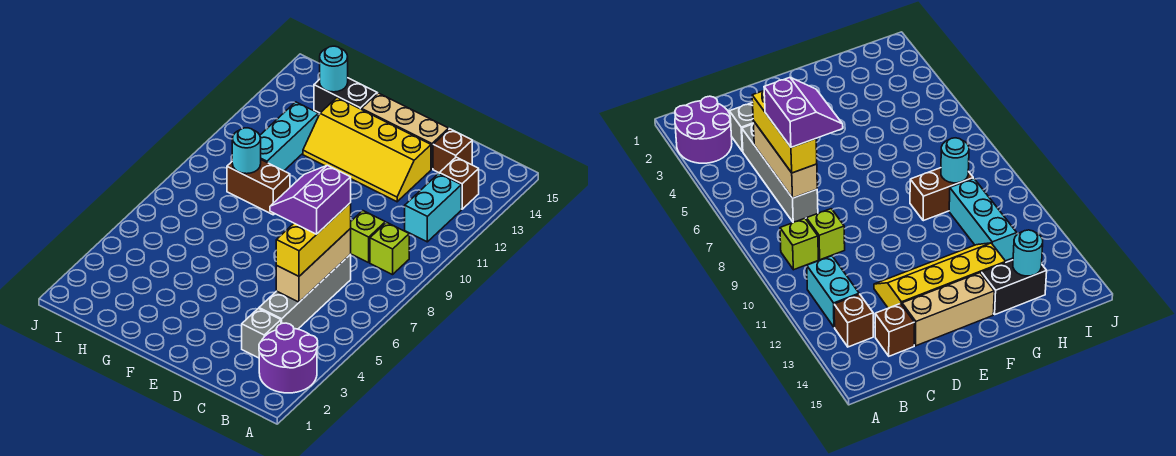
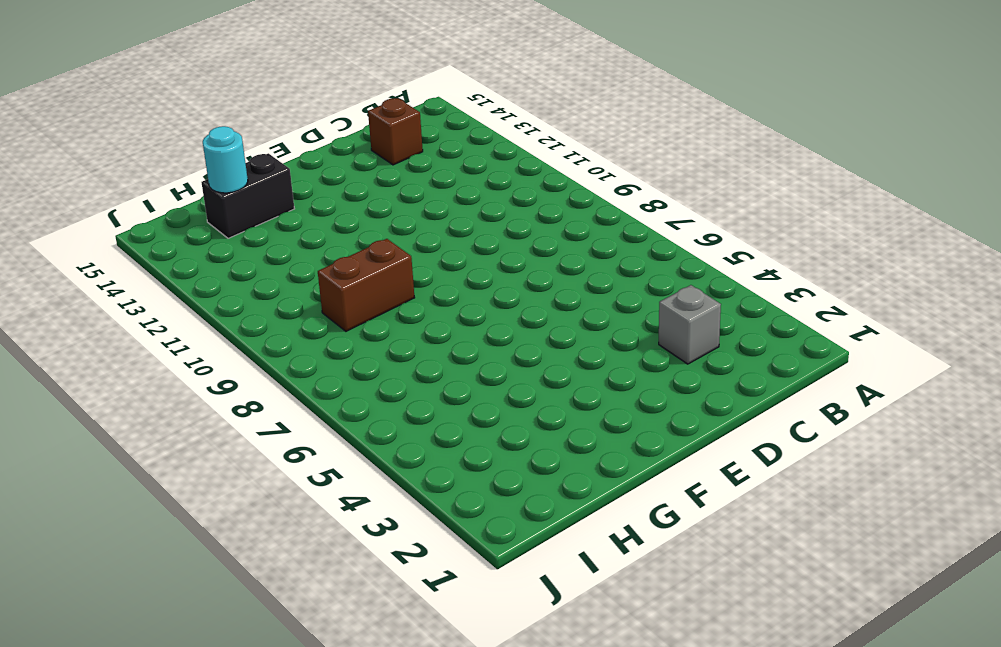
none -> purple 2x2 round brick [259,323,318,393]
none -> lime 1x1 brick [370,222,409,275]
none -> cyan 1x2 brick [405,174,461,242]

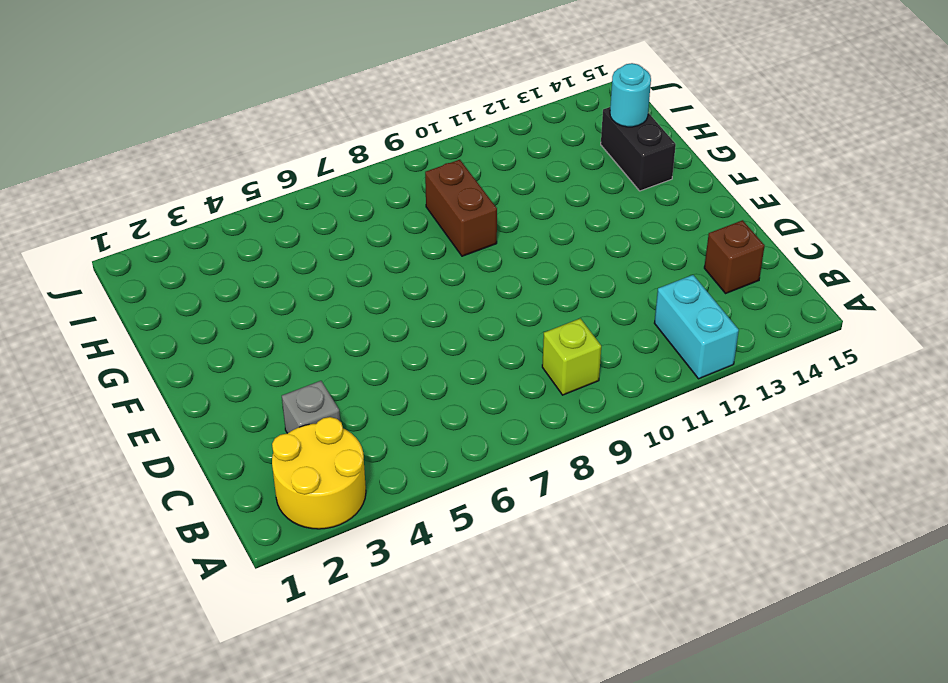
yellow 2x2 round brick [272,417,366,529] -> purple 2x2 round brick [259,323,318,393]
cyan 1x2 brick [654,275,739,379] -> cyan 1x2 brick turned to [405,174,461,242]
none -> brown 1x1 brick [440,157,479,209]
none -> grey 1x4 brick [259,255,351,329]
none -> lime 1x1 brick [350,211,385,263]

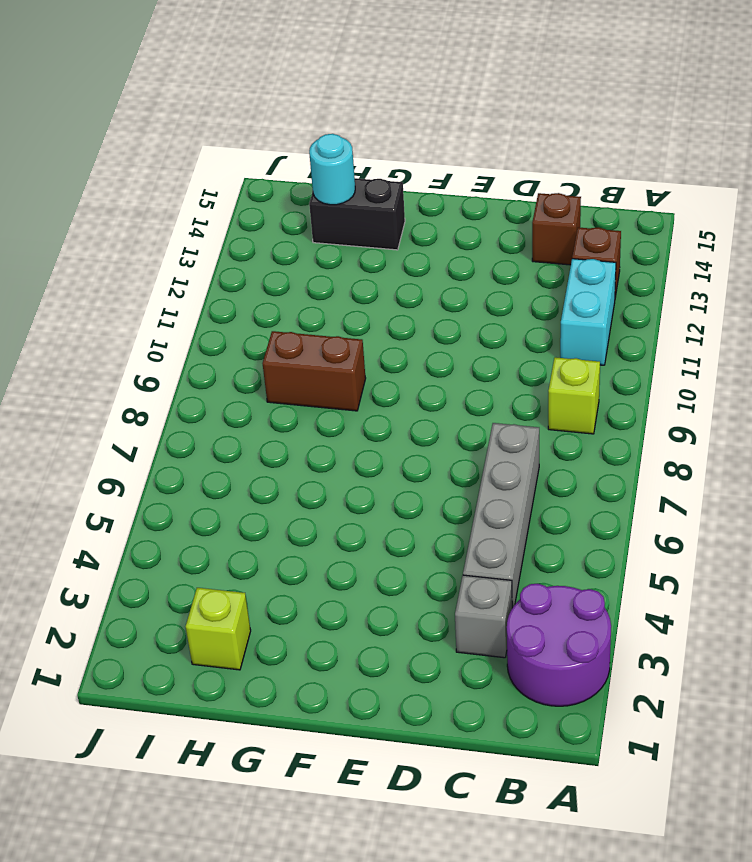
lime 1x1 brick [186,588,251,670] -> lime 1x1 brick moved to [350,211,385,263]
none -> yellow 2x4 slope [303,98,431,202]
none -> tan 1x3 brick [362,93,449,169]
none -> cyan 1x3 brick [260,102,318,171]

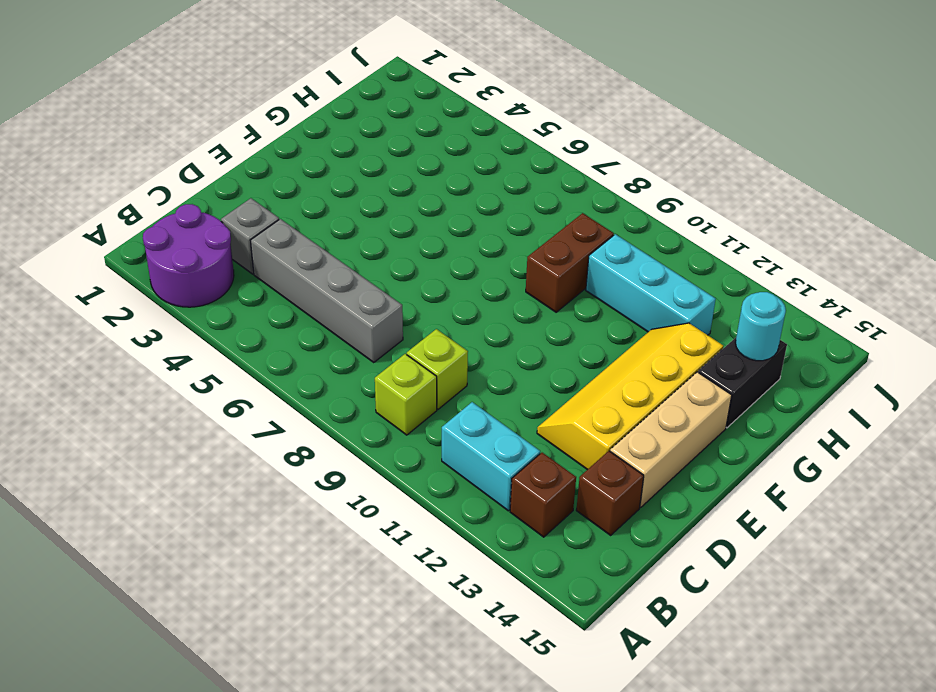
none -> tan 1x3 brick [276,229,351,302]
none -> cyan 1x1 round brick [232,128,261,174]
none -> yellow 1x3 brick [276,203,351,276]

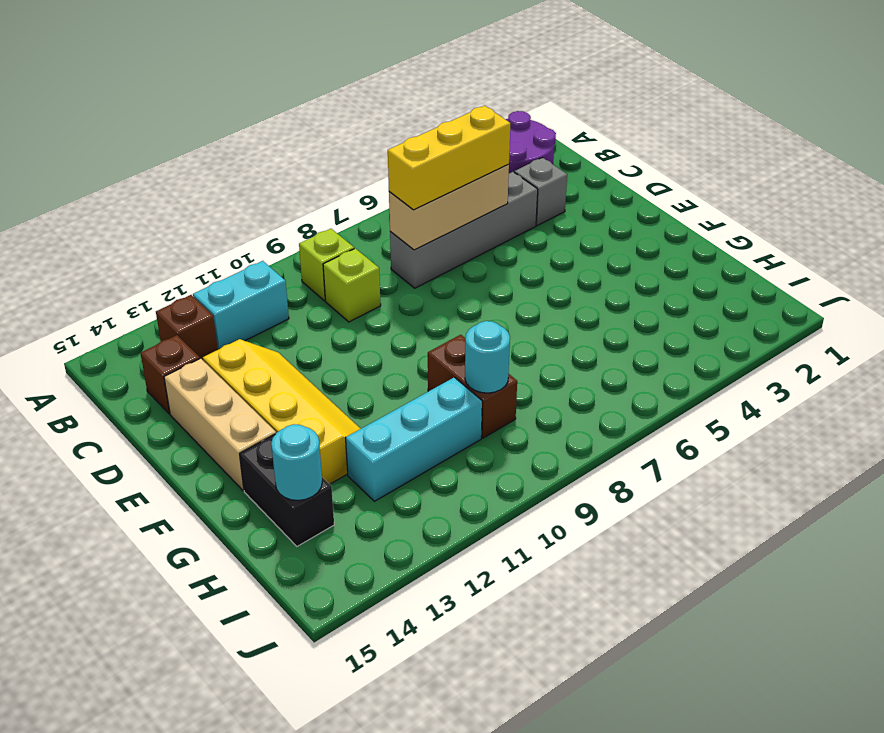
none -> purple 2x2 slope [270,165,351,234]

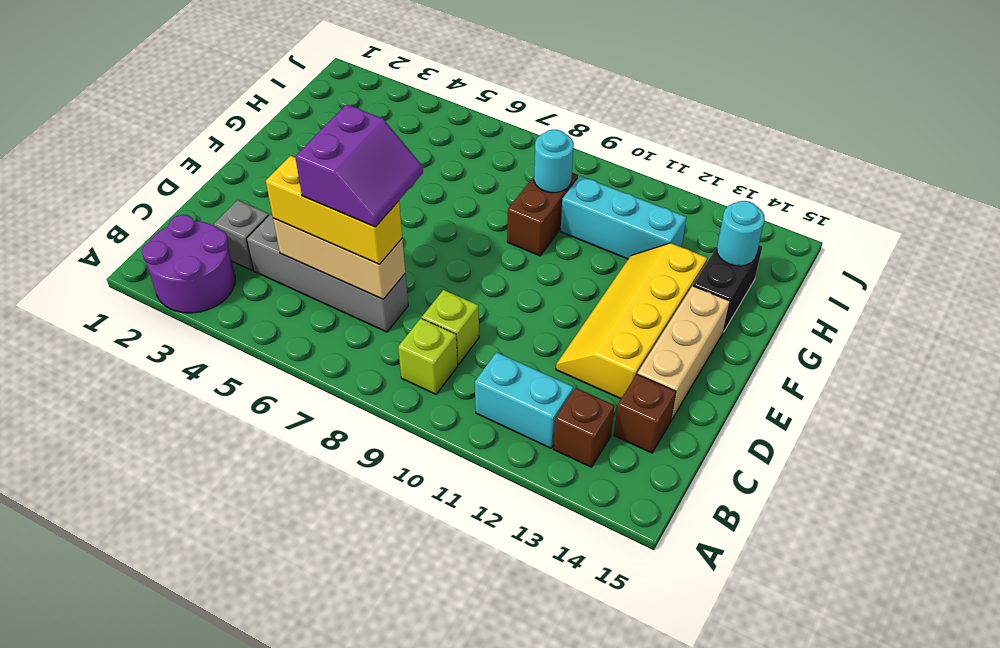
purple 2x2 slope [295,104,423,227] -> purple 2x2 slope turned to [270,165,351,234]

